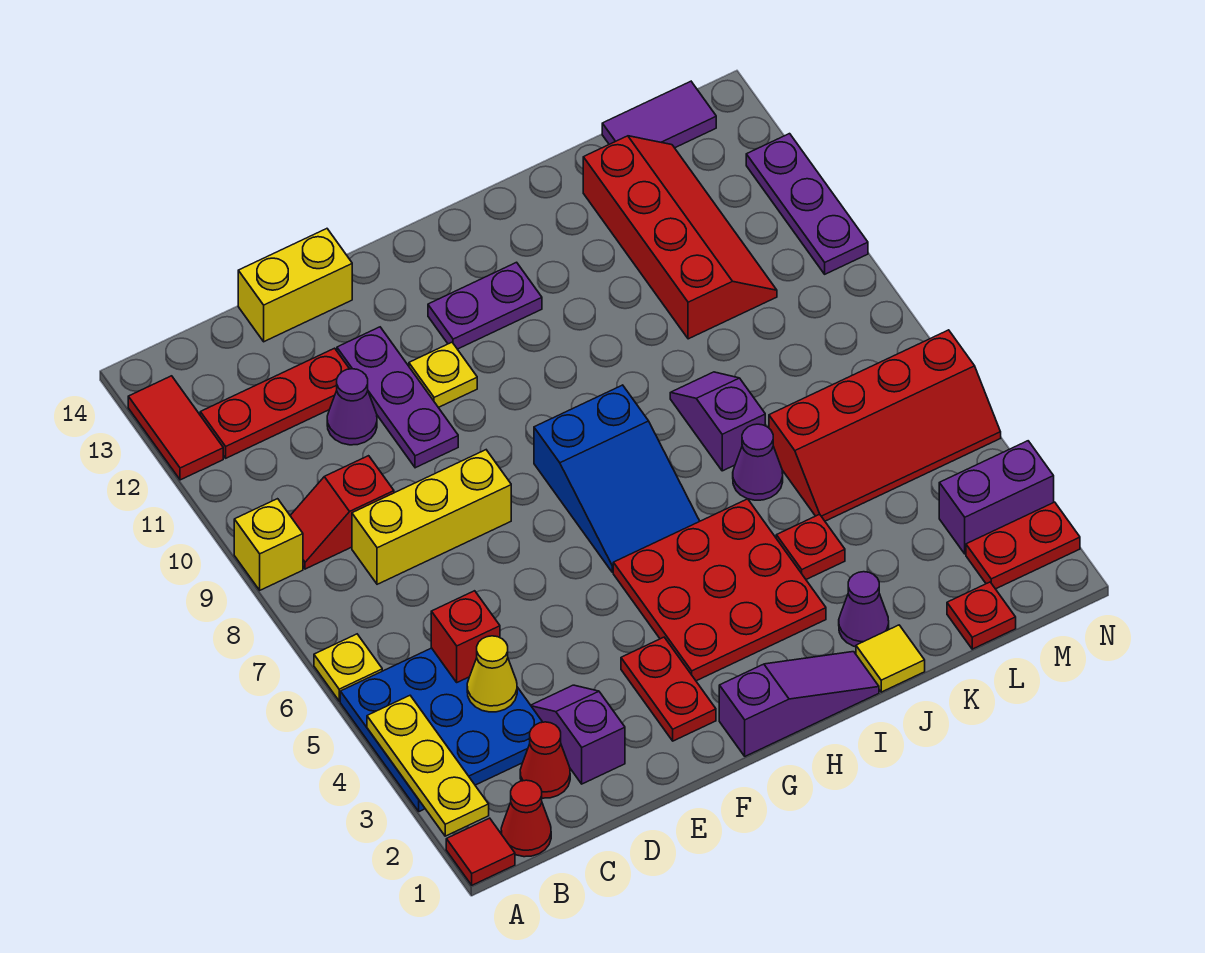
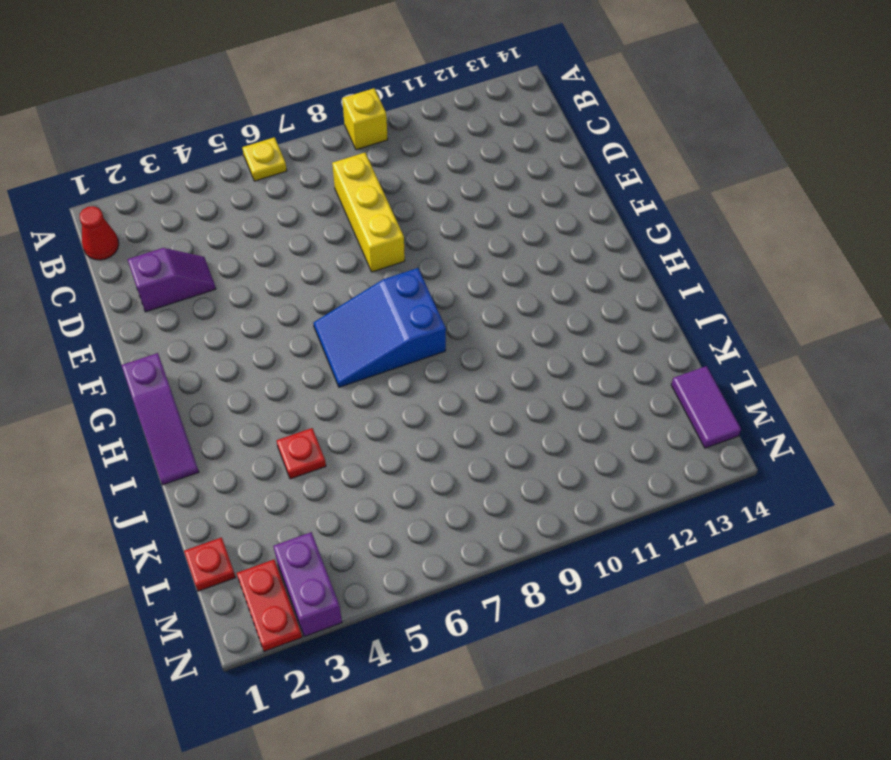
none -> red 1x1 tile [446,818,515,885]
none -> blue 3x3 plate [340,648,542,812]
none -> red 1x2 tile [128,376,223,480]
none -> red 1x2 slope [290,456,394,569]

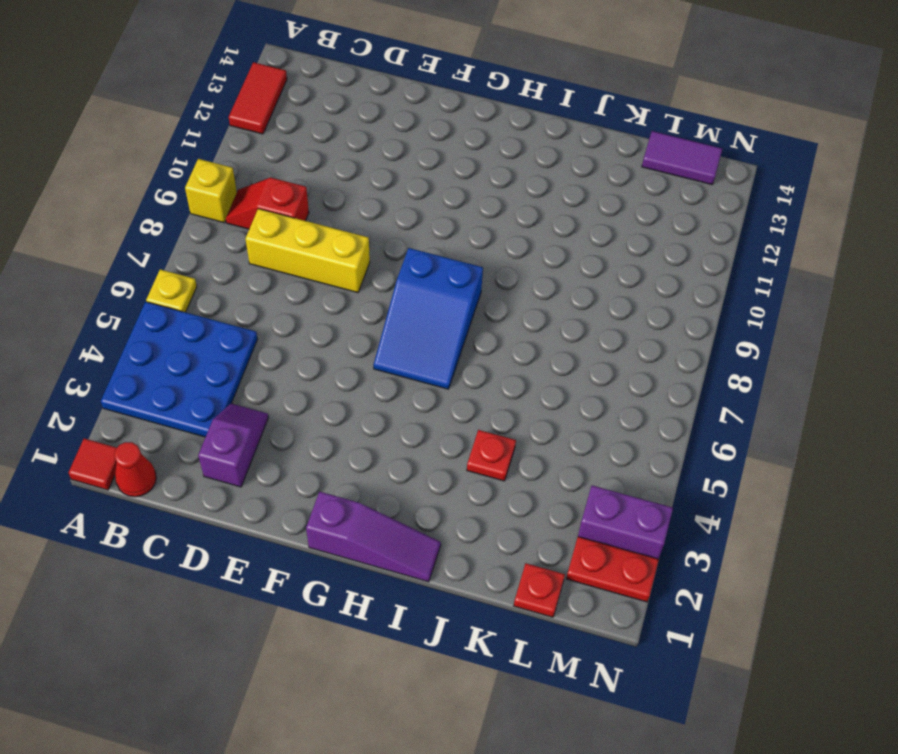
none -> red 1x3 plate [200,348,349,458]
none -> red 1x1 cone [520,722,570,798]
none -> purple 1x1 cone [327,369,377,445]
none -> yellow 1x2 brick [238,229,352,342]

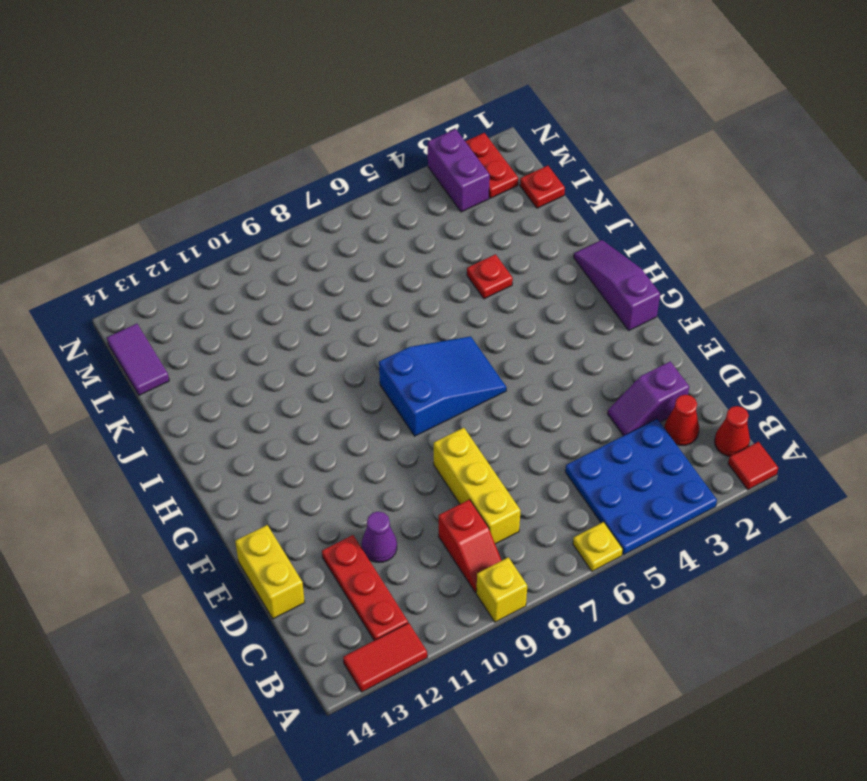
none -> purple 1x3 plate [337,327,458,468]
none -> red 1x2 plate [621,637,716,741]
none -> yellow 1x1 plate [409,342,477,408]
none -> red 3x3 plate [613,499,826,681]

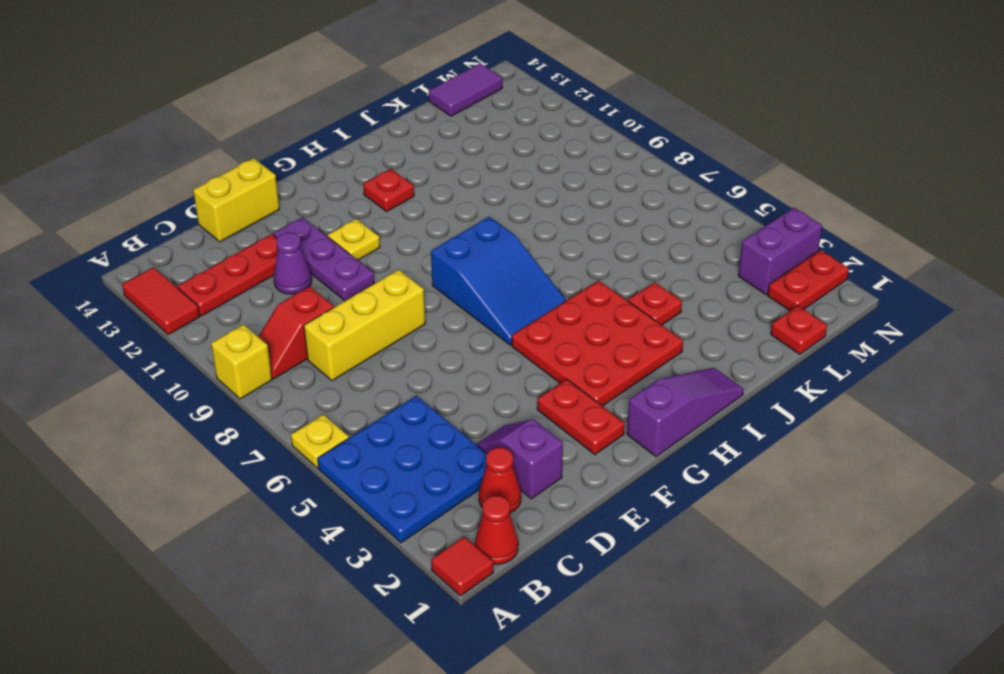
red 1x1 plate [363,169,414,211] -> purple 1x2 plate [428,262,542,349]
none -> yellow 1x1 tile [856,625,925,692]
none -> purple 1x1 cone [839,572,889,647]
none -> purple 1x1 cone [733,424,783,500]
none -> purple 1x2 slope [670,372,765,471]

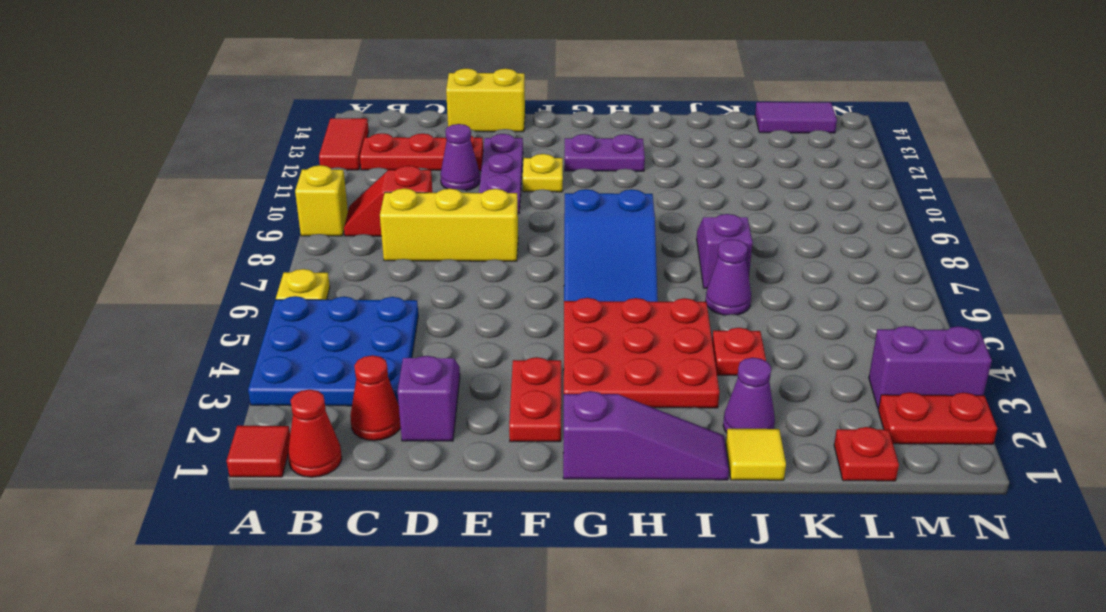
none -> red 2x4 slope [769,330,1001,521]
none -> red 2x4 slope [583,136,777,339]
none -> purple 1x3 plate [746,134,868,274]
none -> yellow 1x3 plate [367,696,489,836]

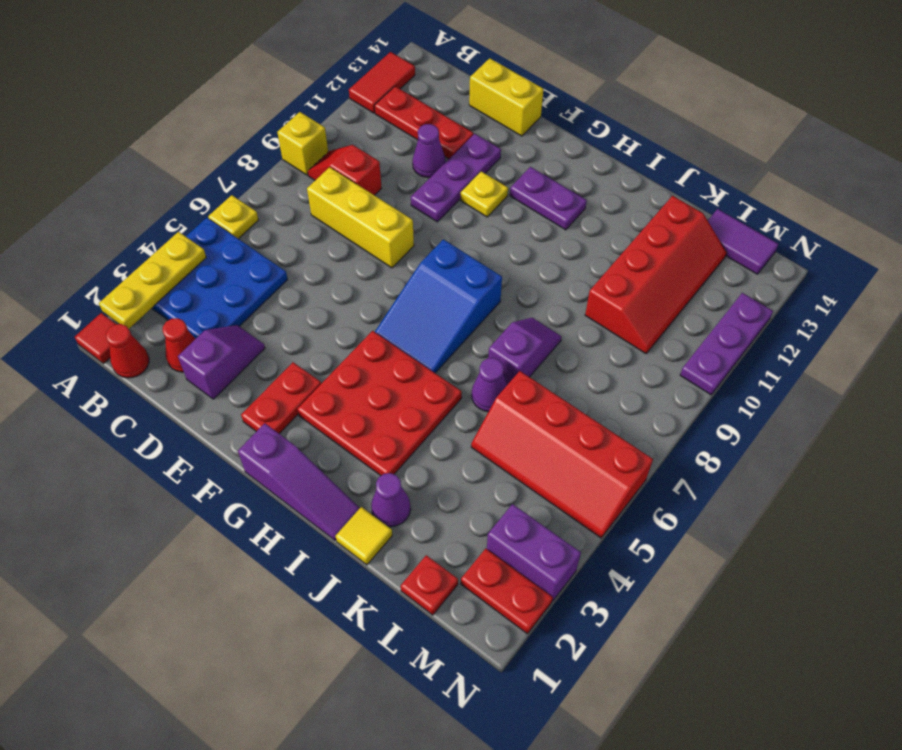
none -> red 1x1 plate [776,514,845,579]
none -> yellow 1x1 cone [467,636,517,712]
none -> red 1x1 brick [431,591,500,682]

